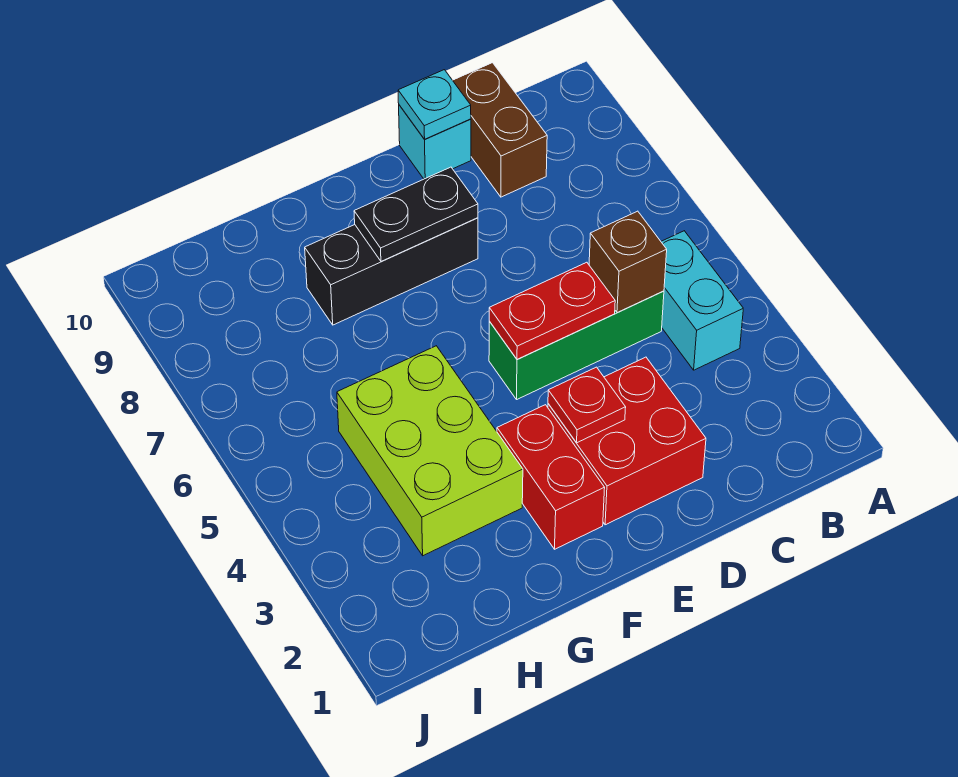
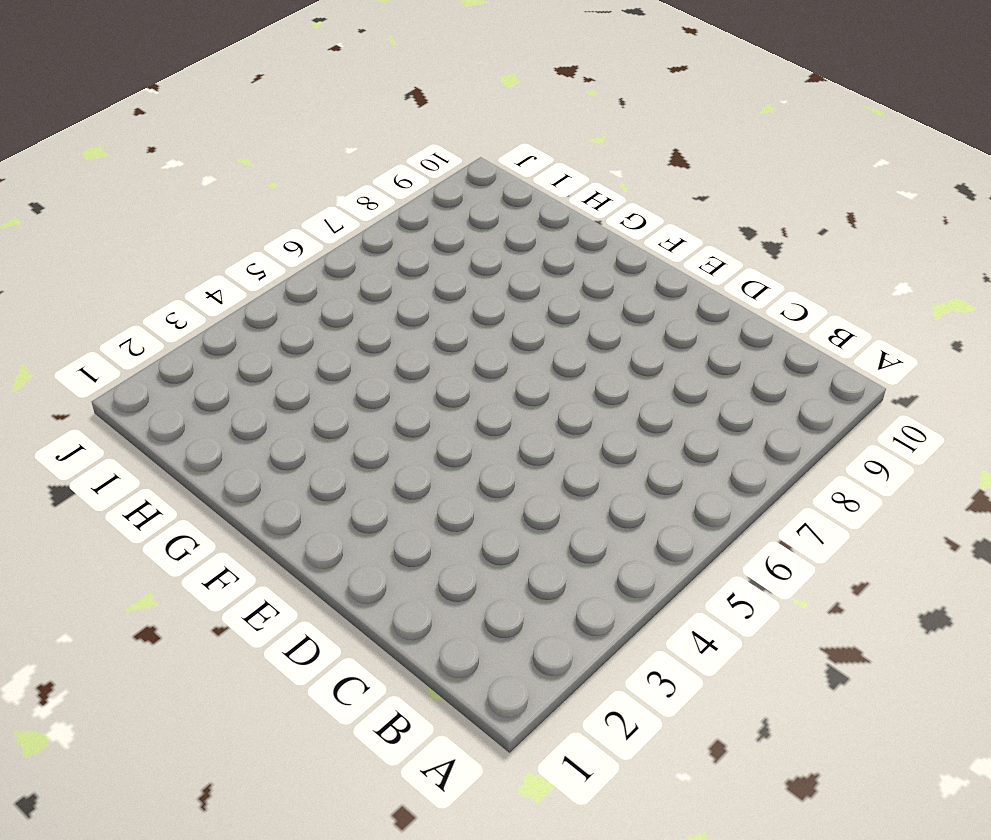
none -> cyan 1x2 brick [661,231,743,370]
none -> green 1x3 brick [489,291,664,400]
none -> brown 1x2 brick [453,63,547,197]

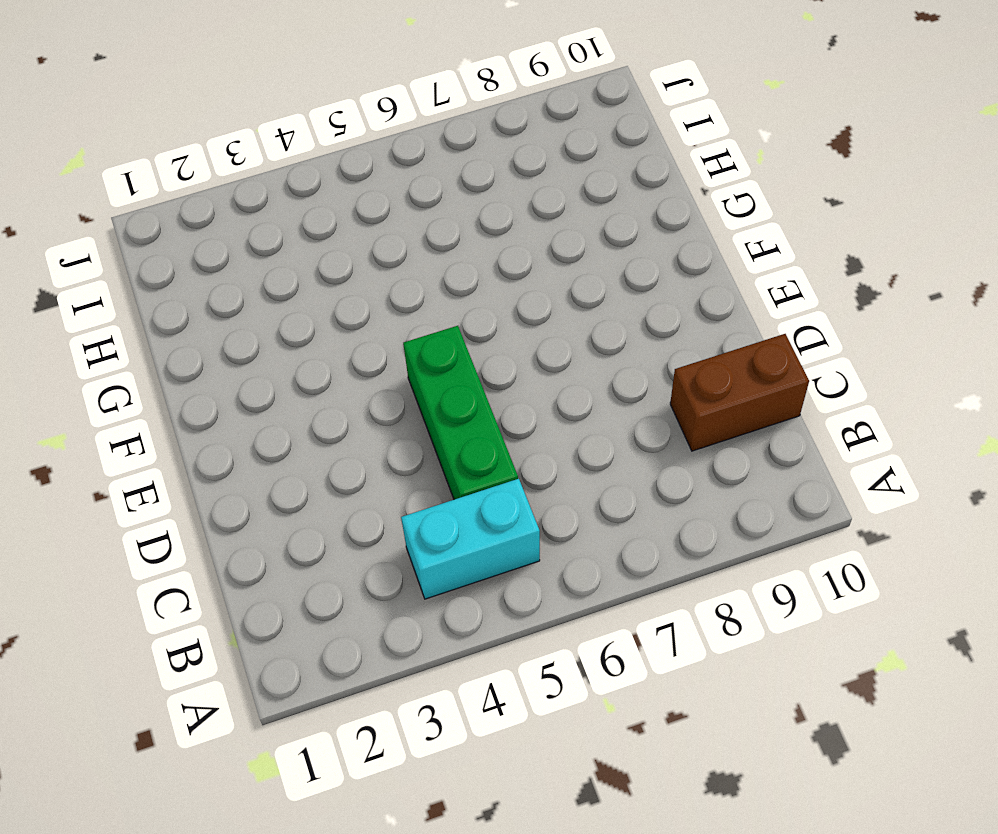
none -> red 2x2 brick [548,357,706,525]
none -> cyan 1x1 brick [399,105,471,179]
none -> black 1x3 brick [305,218,478,325]

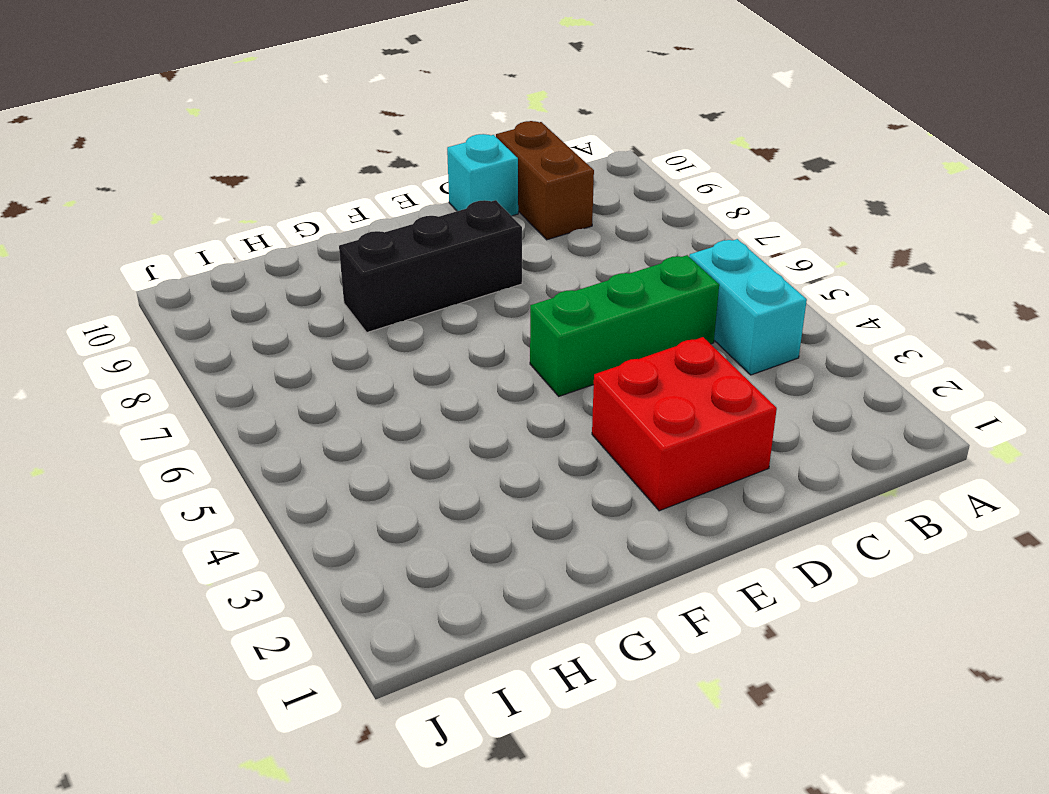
none -> red 1x2 brick [497,405,605,549]
none -> lime 2x3 brick [337,346,523,556]
none -> brown 1x1 brick [589,211,667,313]

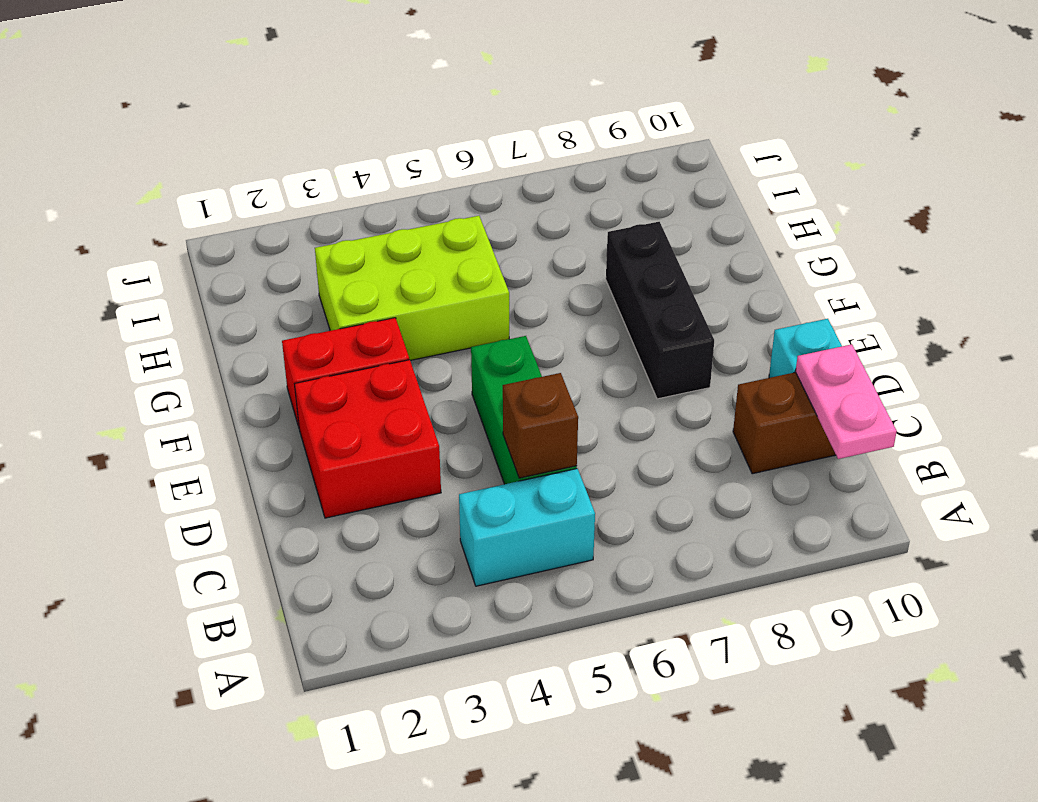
pink 1x2 plate [796,344,897,459] -> none
none -> red 1x2 plate [489,262,615,360]
none -> cyan 1x1 plate [398,70,471,139]
none -> red 1x1 plate [548,367,626,443]

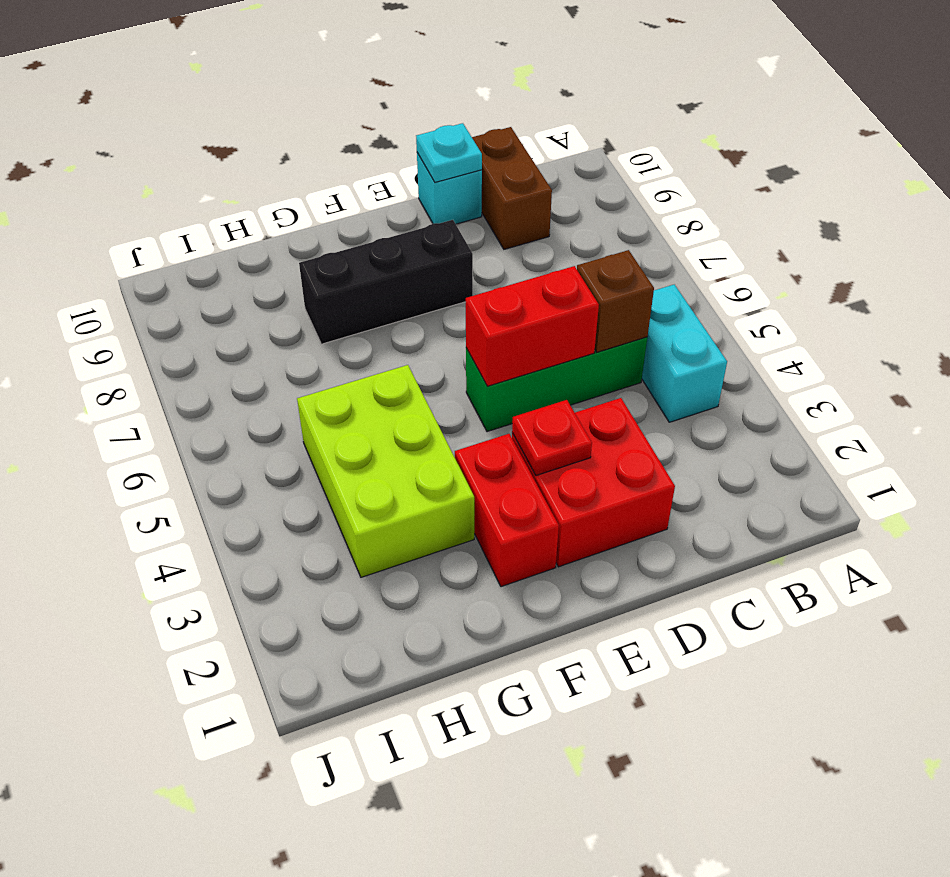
red 1x2 brick [466,266,599,386] -> red 1x2 plate [489,262,615,360]
none -> black 1x2 plate [354,167,478,261]

